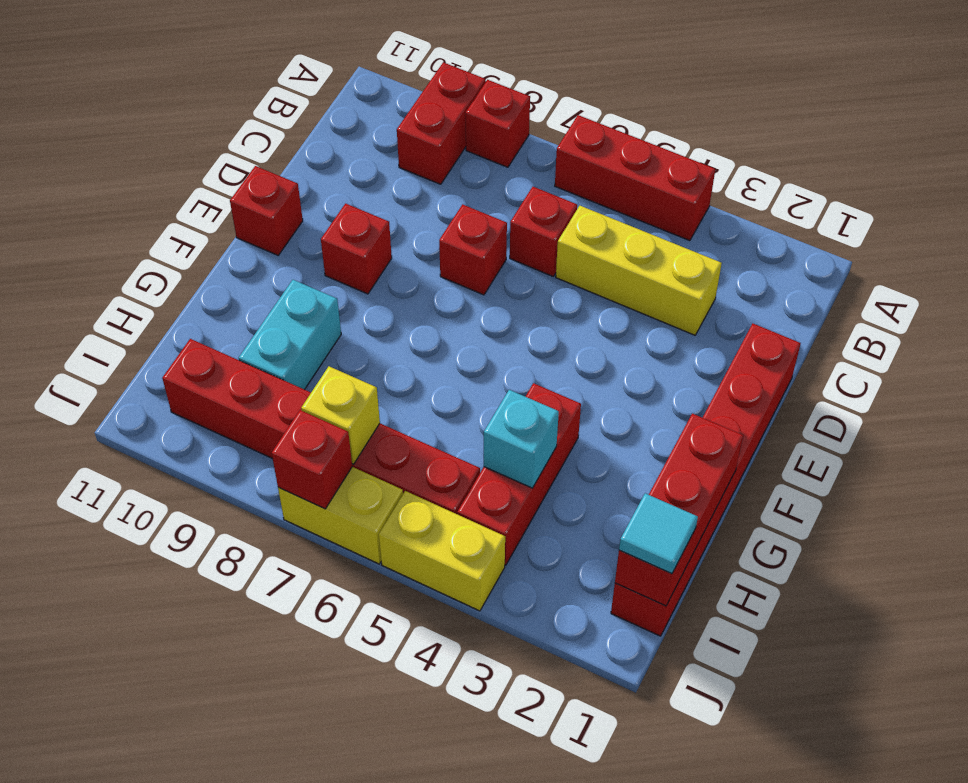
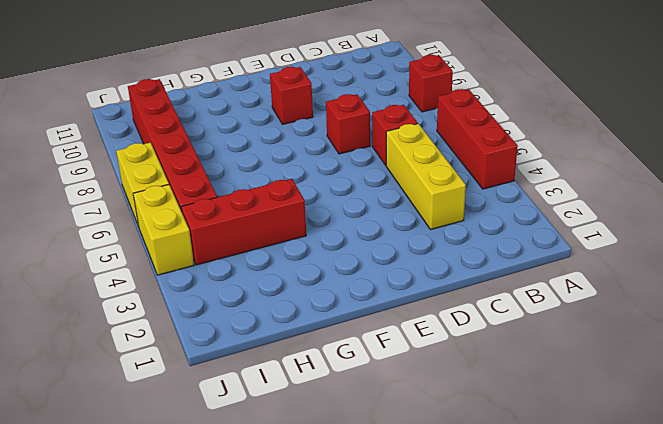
none -> red 1x2 brick [397,62,485,184]
none -> red 1x6 brick [611,324,801,636]
none -> red 1x1 brick [230,166,303,255]

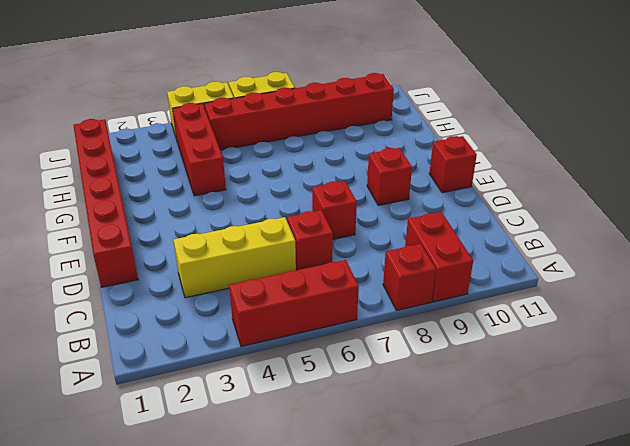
none -> cyan 1x2 brick [239,280,341,390]
none -> red 1x3 brick [615,414,743,606]
none -> cyan 1x1 brick [484,390,559,488]

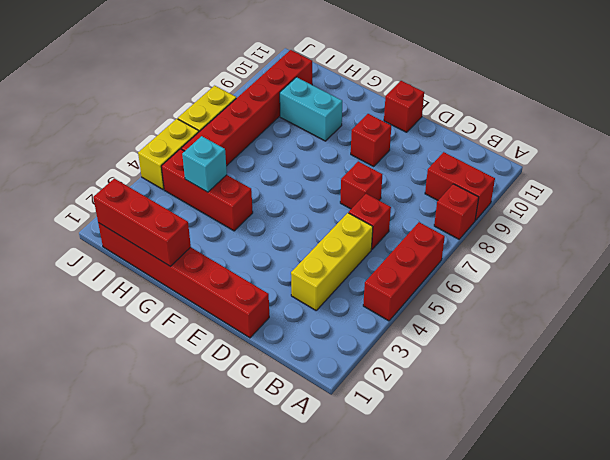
none -> yellow 1x1 brick [301,366,380,464]
none -> red 1x1 brick [272,410,352,509]
none -> cyan 1x1 tile [619,493,698,574]

